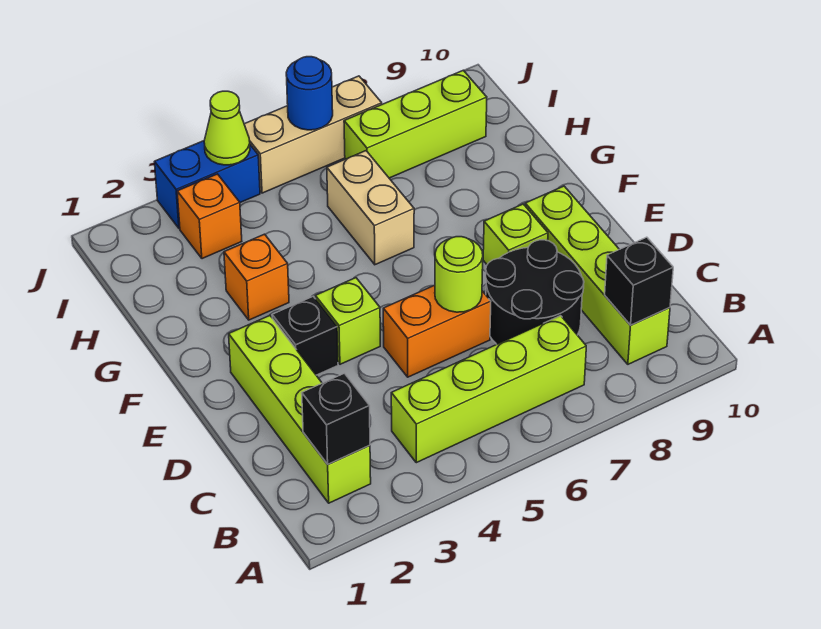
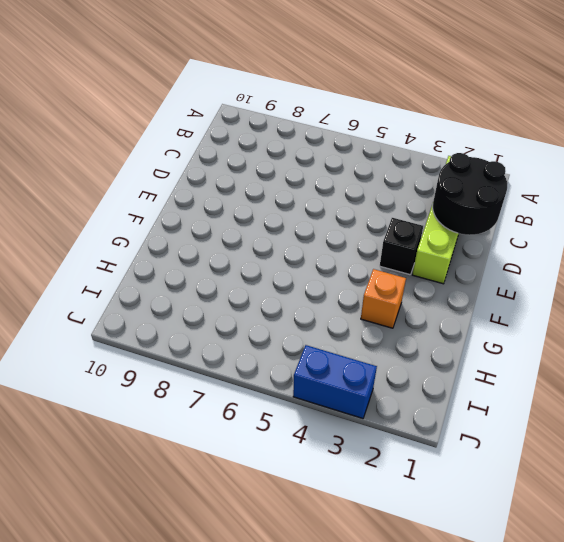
black 2x2 round brick [433,153,507,235] -> black 2x2 round brick moved to [486,240,584,344]
none -> lime 1x4 brick [391,316,586,463]
none -> lime 1x4 brick [525,186,670,364]
none -> orange 1x2 brick [383,285,491,377]

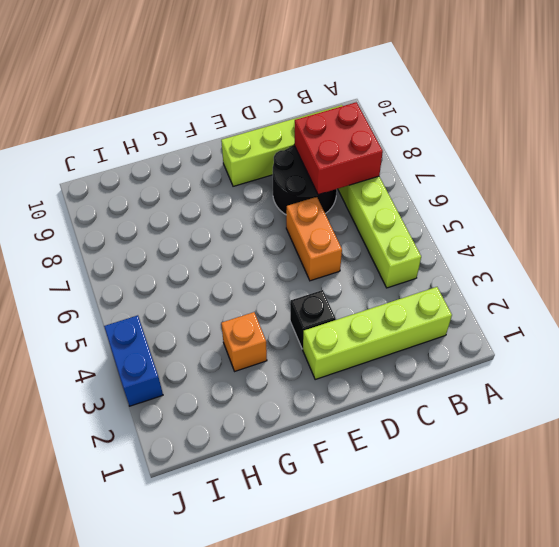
red 2x2 brick [294,102,383,195] -> none
none -> lime 1x1 brick [315,278,380,364]
none -> lime 1x1 brick [483,204,548,264]
none -> tan 1x2 brick [327,151,414,265]

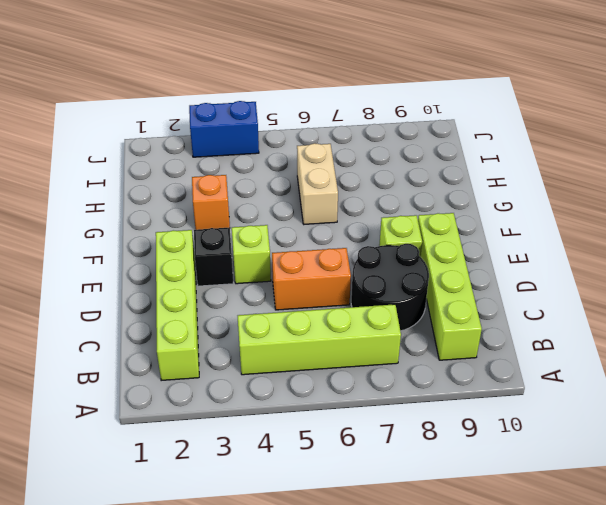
none -> orange 1x1 brick [177,174,242,259]
none -> lime 1x3 brick [344,70,487,178]
none -> tan 1x3 brick [244,76,382,193]

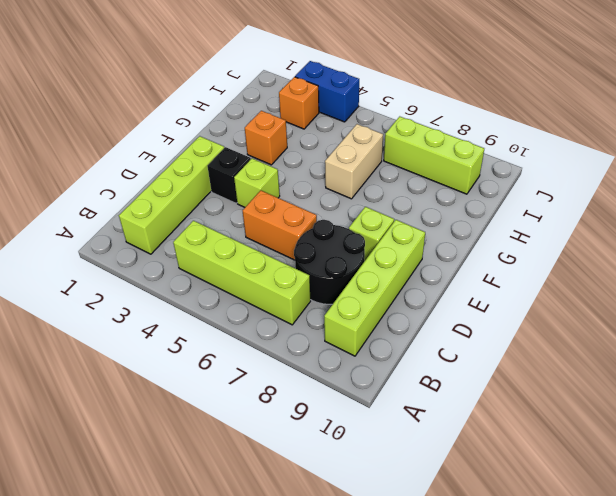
none -> tan 1x3 brick [244,76,382,193]
none -> black 1x1 brick [302,373,370,464]
none -> black 1x1 brick [605,237,673,325]

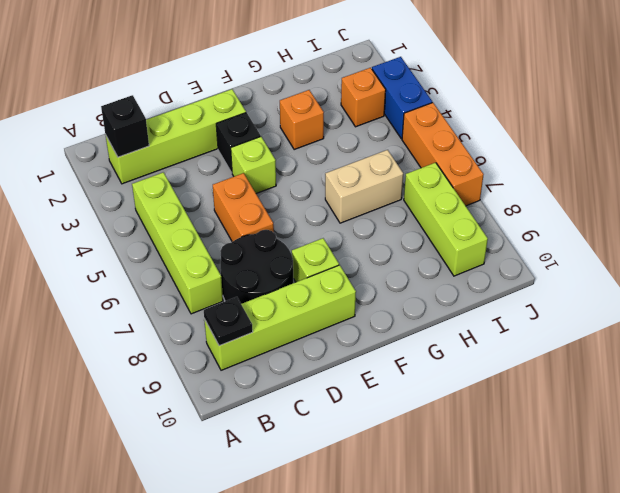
black 1x1 plate [204,297,253,346] -> black 1x1 brick [605,237,673,325]
orange 1x3 brick [402,103,484,206] -> tan 1x3 brick [244,76,382,193]
none -> lime 1x1 round brick [435,237,483,312]
none -> lime 1x1 cone [204,91,250,165]
none -> blue 1x1 round brick [286,57,333,130]

